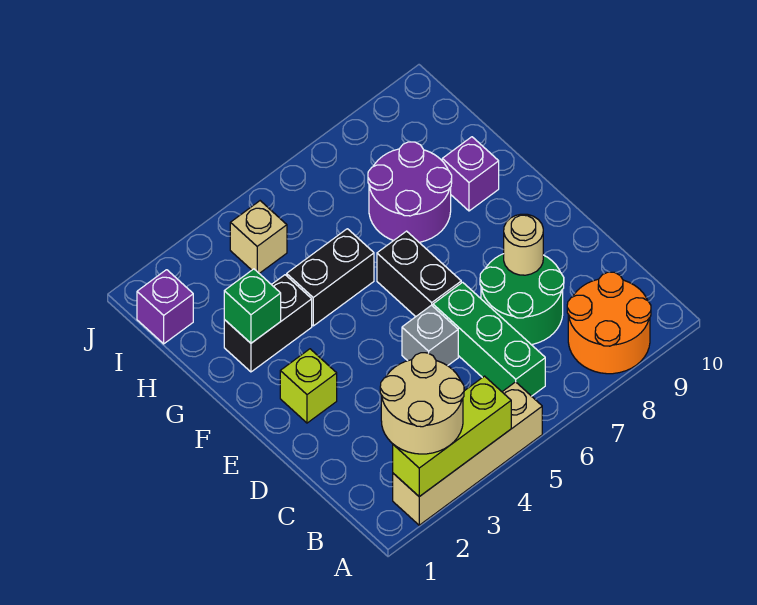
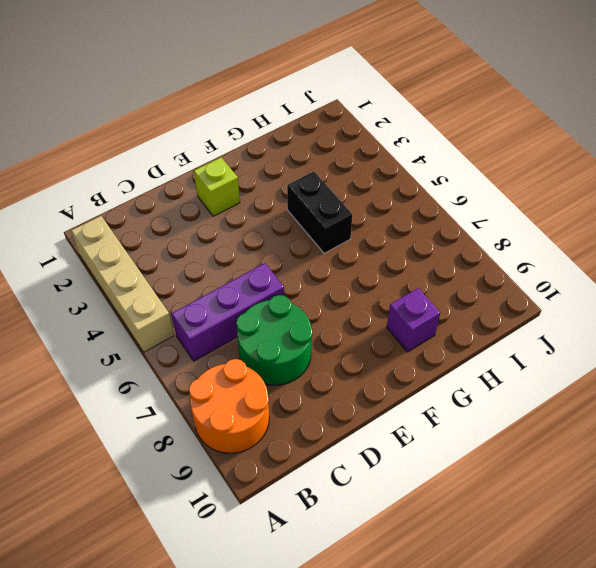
purple 1x3 brick [172,263,284,361] -> green 1x3 brick [433,282,545,396]
none -> grey 1x1 brick [402,305,458,366]
none -> black 1x2 brick [377,231,461,317]
none -> black 1x2 brick [224,275,312,372]

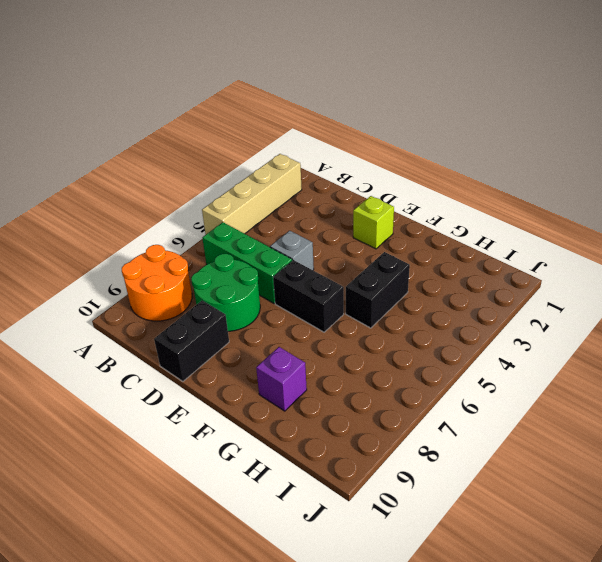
black 1x2 brick [154,300,229,381] -> black 1x2 brick moved to [224,275,312,372]
none -> purple 2x2 round brick [368,142,452,242]
none -> purple 1x1 brick [137,270,193,344]
none -> tan 1x1 brick [230,201,287,273]

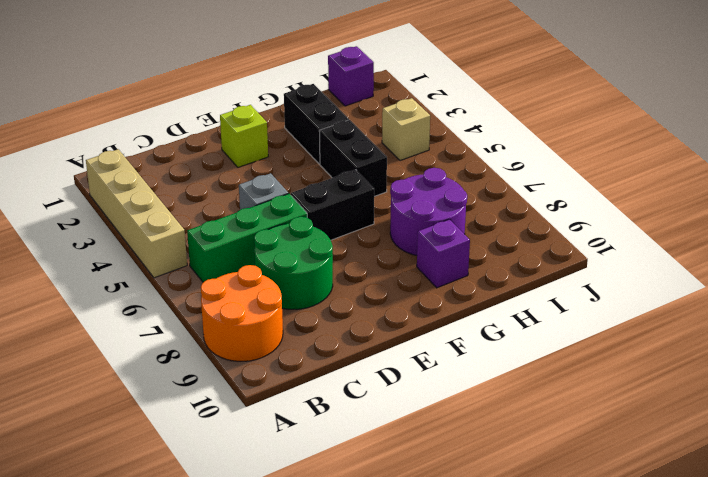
none -> lime 1x3 brick [393,376,511,497]
none -> tan 1x1 round brick [504,214,543,275]
none -> green 1x1 brick [224,269,281,343]

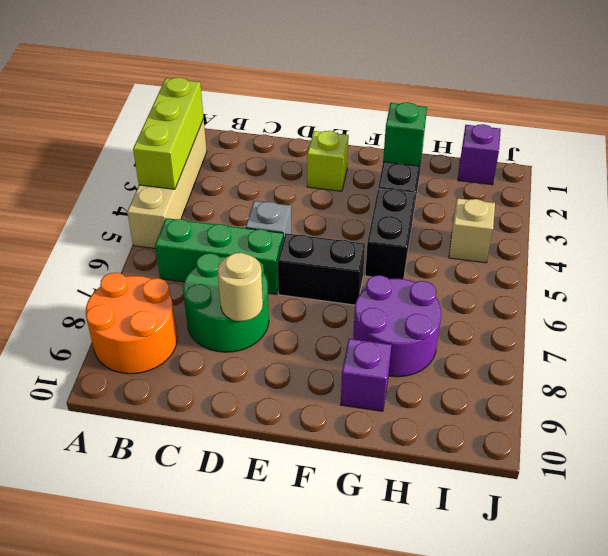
none -> tan 2x2 round brick [380,353,464,454]

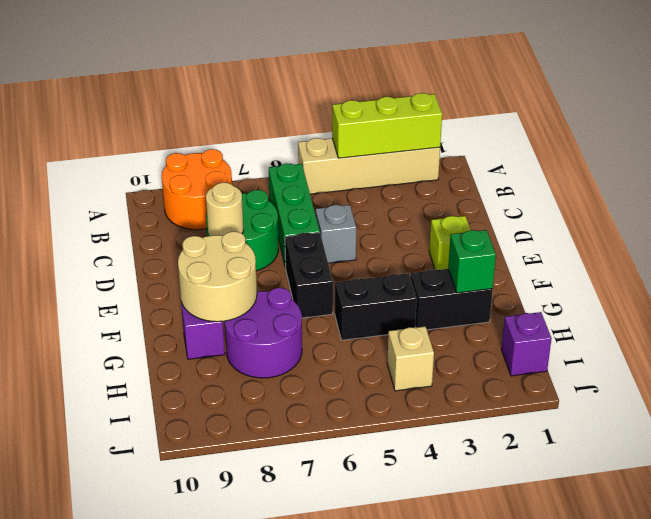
tan 2x2 round brick [178,232,257,322] -> tan 2x2 round brick moved to [380,353,464,454]

